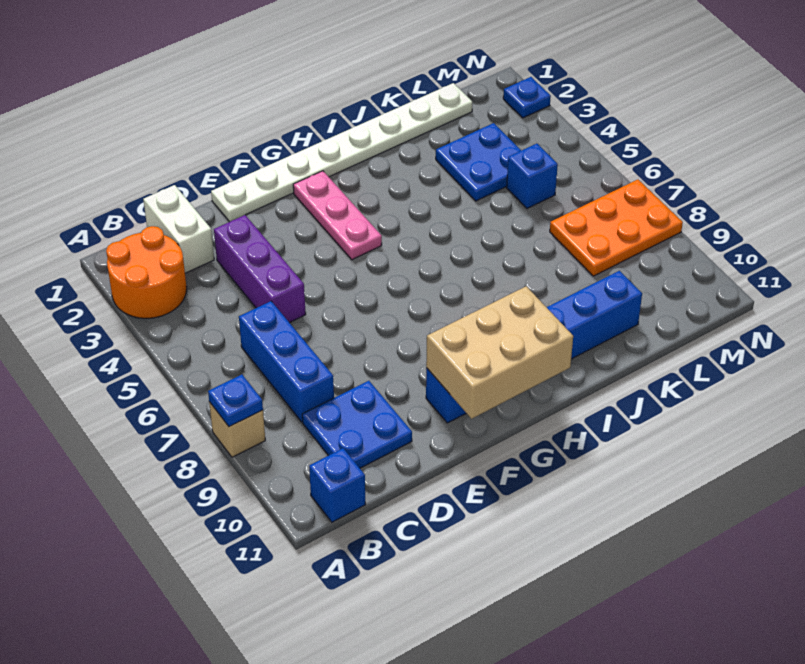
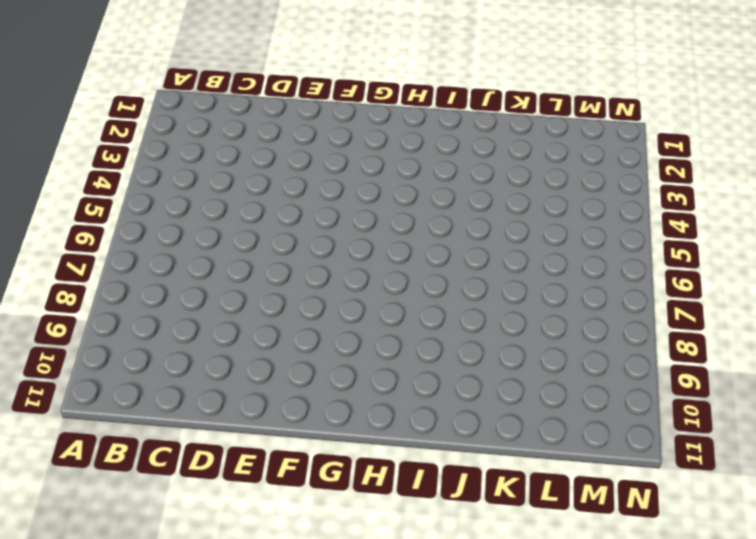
none -> orange 2x2 round brick [106,226,187,318]
none -> tan 1x1 brick [209,402,265,457]
none -> blue 1x1 brick [309,448,366,522]

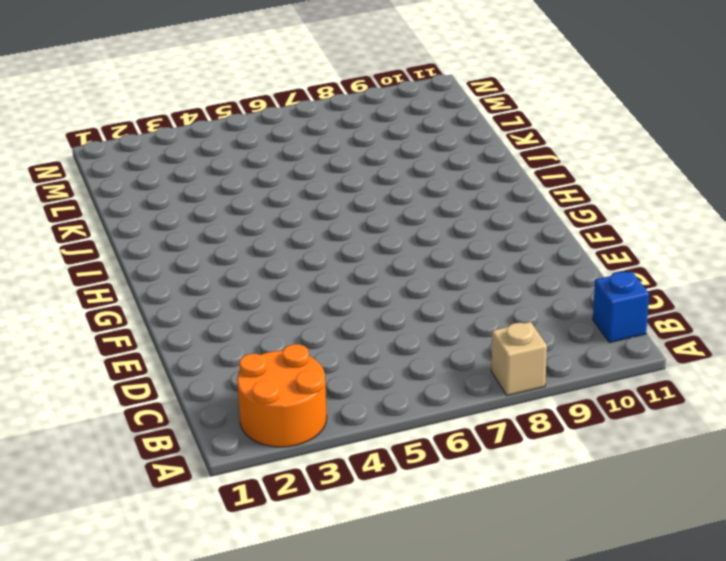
none -> white 1x2 brick [143,185,214,273]
none -> blue 1x3 brick [239,301,334,422]
none -> blue 2x2 plate [302,381,412,468]

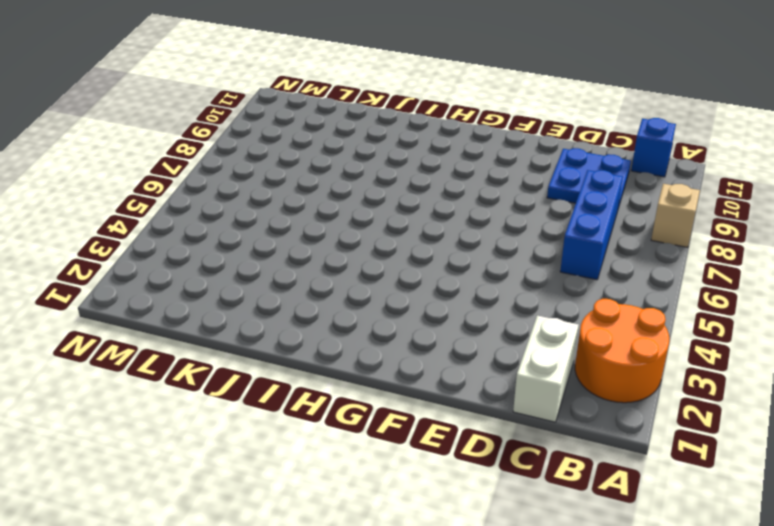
none -> purple 1x3 brick [214,215,306,323]
none -> white 1x8 plate [211,83,472,222]
none -> blue 1x6 brick [426,271,642,423]

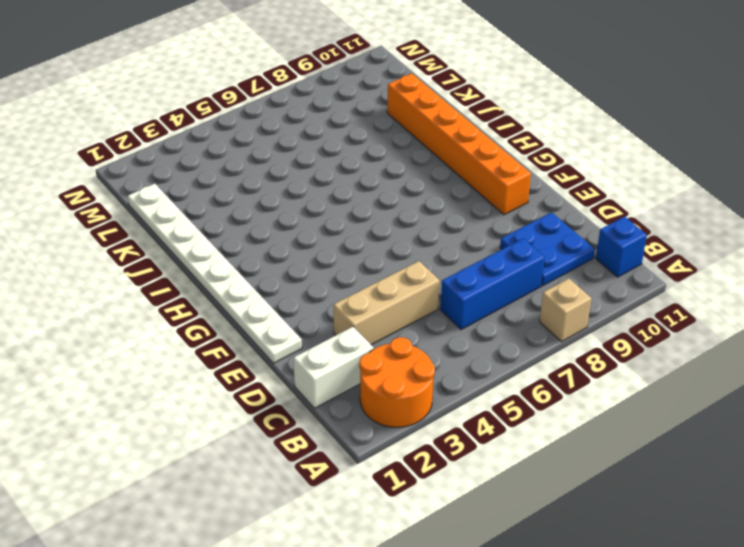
tan 1x3 brick [334,261,439,345] -> purple 1x3 brick [214,215,306,323]
orange 1x6 brick [387,73,531,215] -> blue 1x6 brick [426,271,642,423]
none -> pink 1x3 plate [293,171,382,260]
none -> blue 2x2 plate [436,123,521,201]
none -> blue 1x1 brick [507,144,558,208]

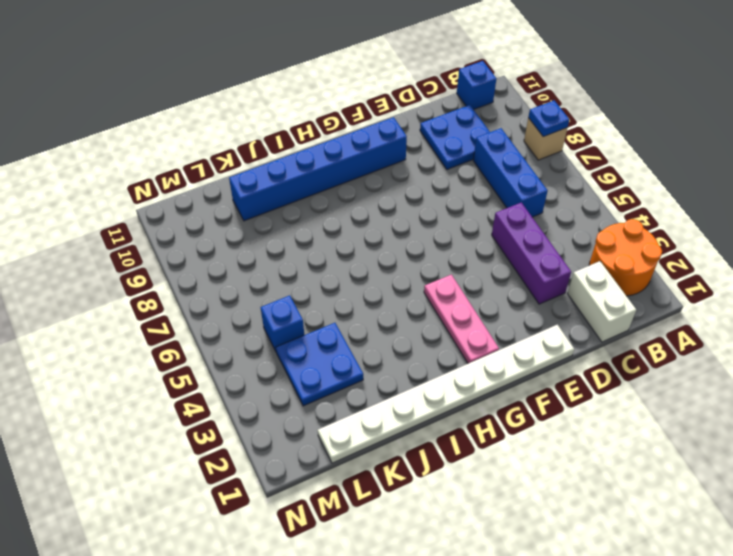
none -> orange 2x3 plate [550,180,683,276]
none -> blue 1x1 plate [503,77,551,118]
none -> tan 2x3 brick [426,286,573,419]

